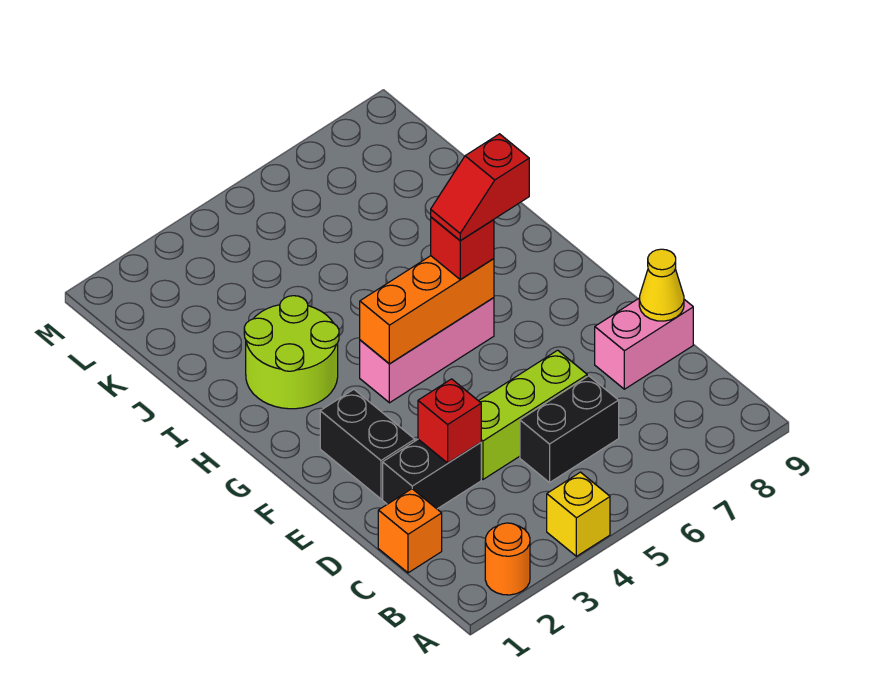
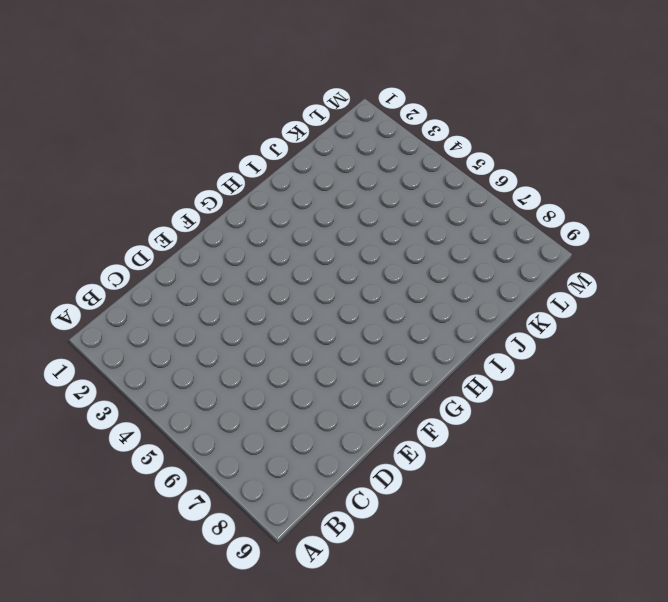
none -> orange 1x1 round brick [485,523,530,595]
none -> yellow 1x1 brick [547,472,610,556]
none -> orange 1x1 brick [378,489,442,573]

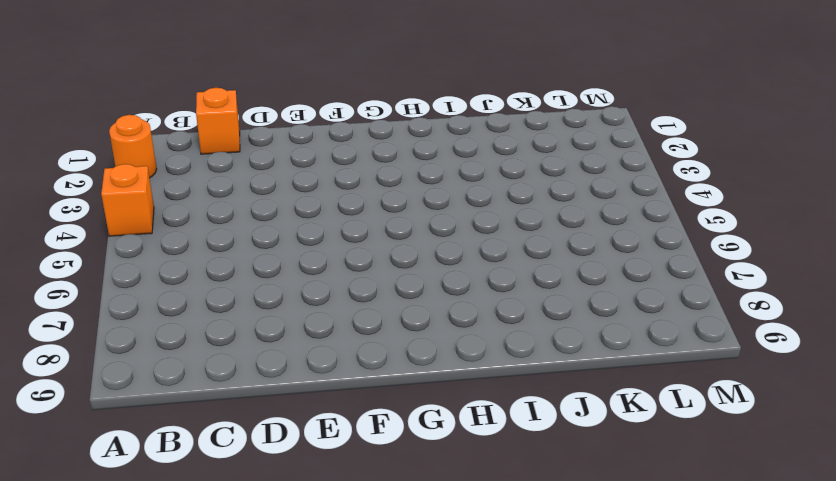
orange 1x1 brick [101,164,154,236] -> yellow 1x1 brick [547,472,610,556]
none -> black 1x2 brick [520,376,619,483]
none -> black 1x2 brick [383,439,481,509]
none -> lime 1x3 brick [479,350,587,479]

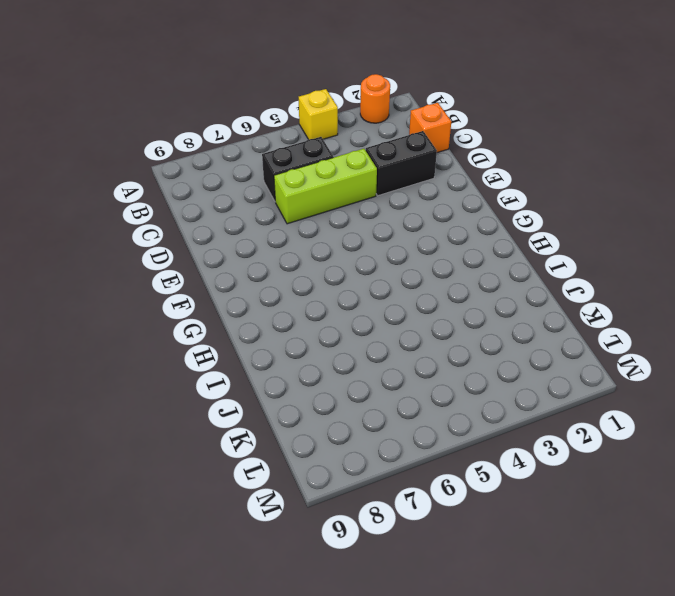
none -> pink 1x2 brick [595,298,693,389]
none -> black 1x2 brick [320,389,415,499]
none -> pink 1x3 brick [360,298,494,403]

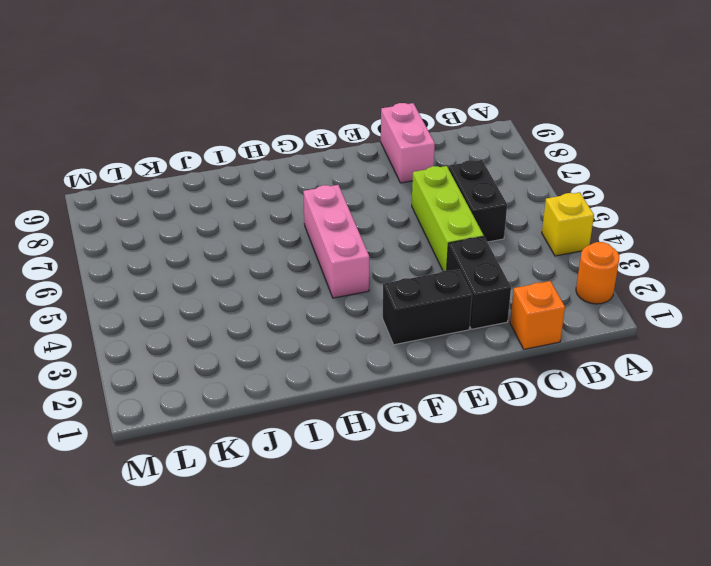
none -> lime 2x2 round brick [244,296,339,409]
none -> red 1x1 brick [418,379,481,463]
none -> yellow 1x1 cone [639,249,684,321]

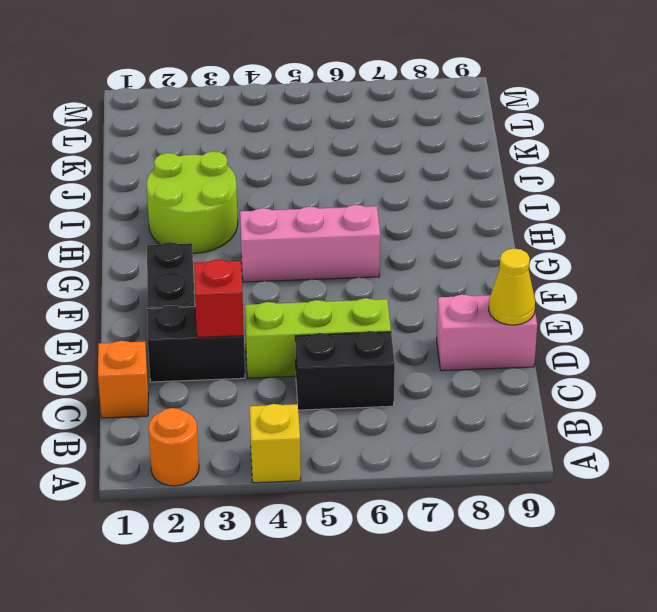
none -> orange 1x3 brick [360,256,494,364]
none -> red 1x1 brick [431,217,494,280]
none -> red 1x2 slope [431,134,529,241]

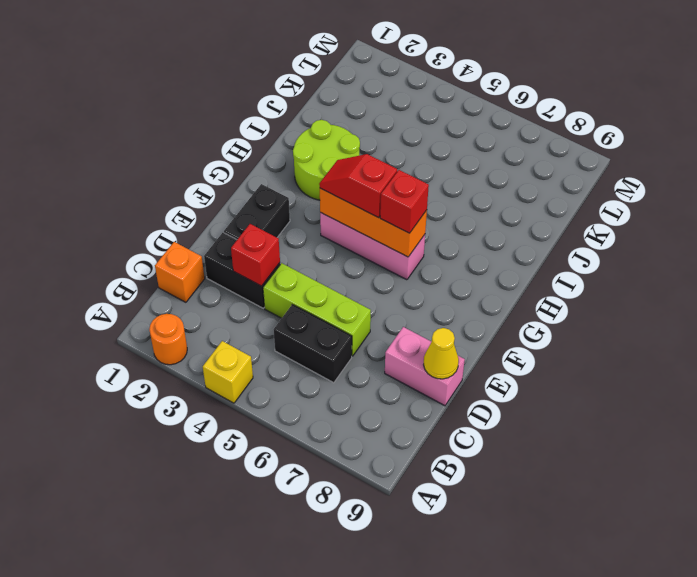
red 1x2 slope [319,154,397,218] -> red 1x2 slope moved to [431,134,529,241]

